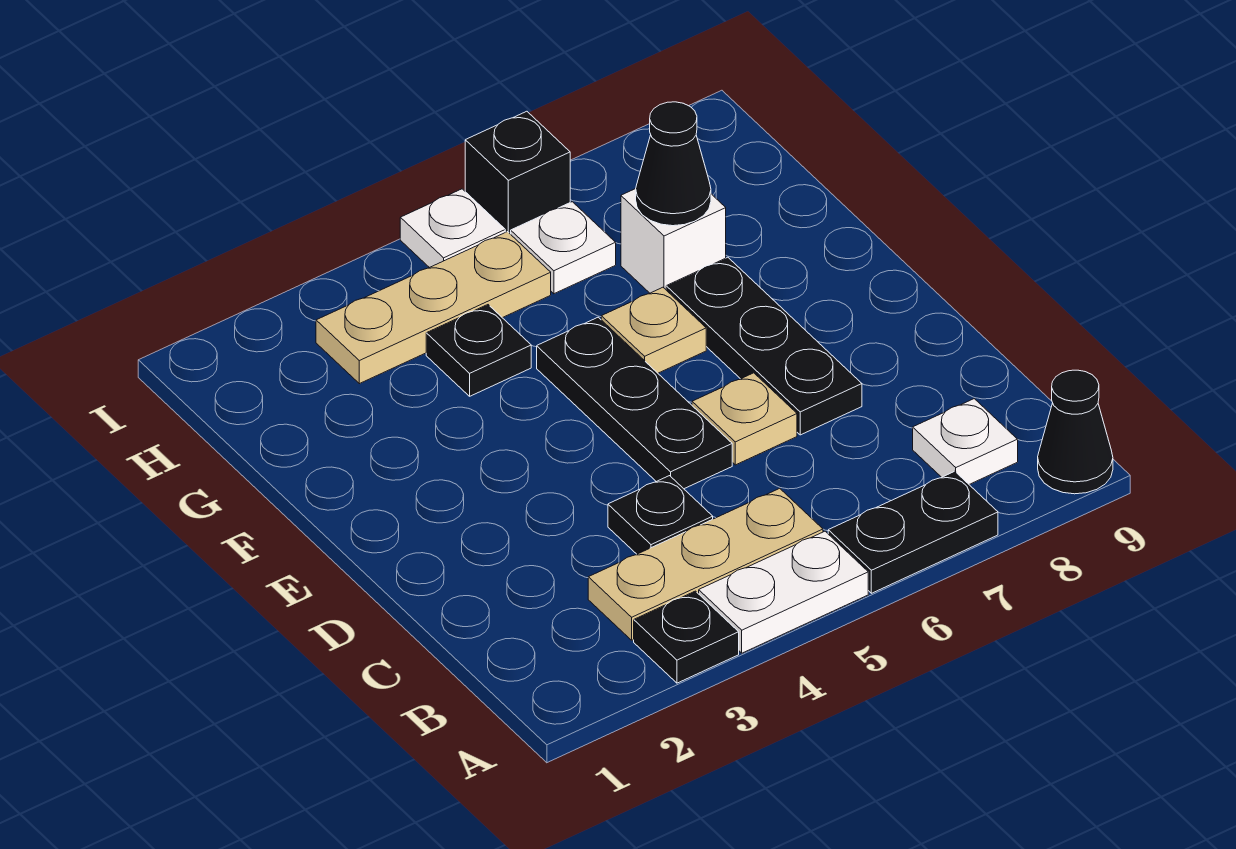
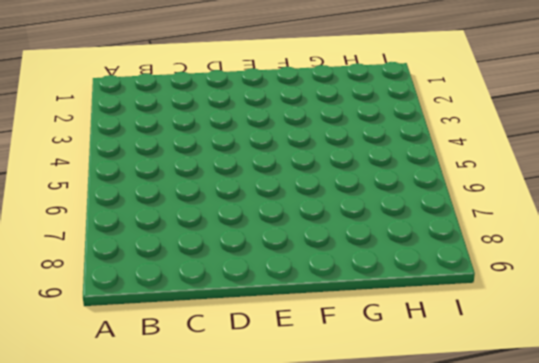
none -> black 1x1 plate [634,591,739,683]
none -> white 1x2 plate [699,531,868,653]
none -> black 1x2 plate [828,471,998,593]

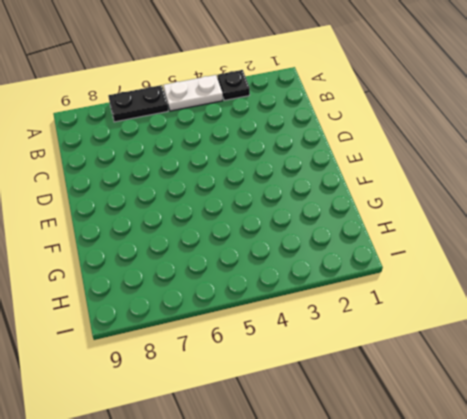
none -> black 1x1 cone [1038,370,1113,494]
none -> tan 1x3 plate [588,488,823,640]
none -> white 1x1 plate [913,399,1018,484]

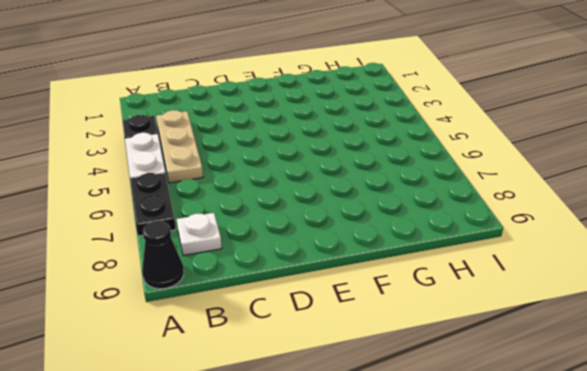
none -> black 1x1 plate [608,476,713,554]
none -> black 1x3 plate [537,317,732,489]
none -> tan 1x1 plate [692,373,797,465]

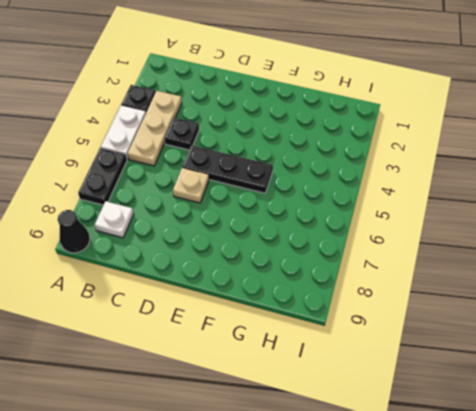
none -> black 1x3 plate [666,257,862,435]
none -> tan 1x1 plate [601,287,706,373]
none -> black 1x1 plate [426,305,531,396]

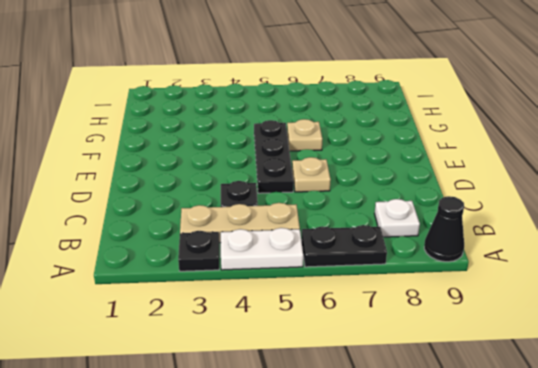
none -> black 1x3 plate [666,257,862,435]
none -> black 1x1 plate [426,305,531,396]
none -> white 1x1 brick [621,189,726,293]

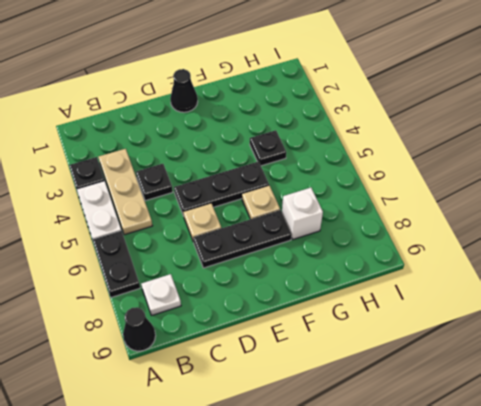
black 1x1 cone [170,69,198,112] -> black 1x1 cone moved to [636,102,711,226]
none -> tan 1x3 plate [316,232,551,384]
none -> white 1x1 plate [511,202,616,294]
none -> white 1x1 plate [400,189,505,268]

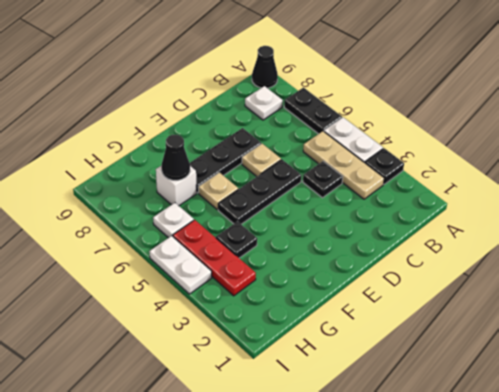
red 1x3 plate [173,220,256,296] -> tan 1x3 plate [316,232,551,384]
white 1x2 plate [149,236,212,294] -> white 1x1 plate [400,189,505,268]
none -> black 1x1 brick [465,111,570,234]

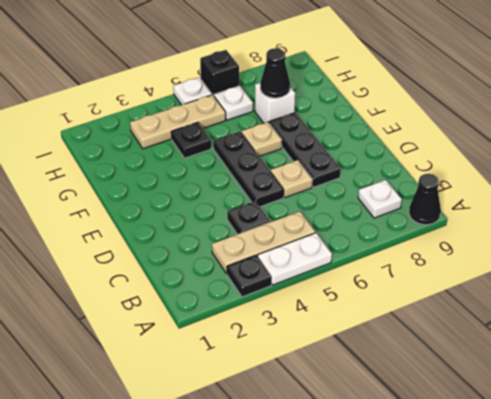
none -> black 1x2 plate [828,471,998,593]

